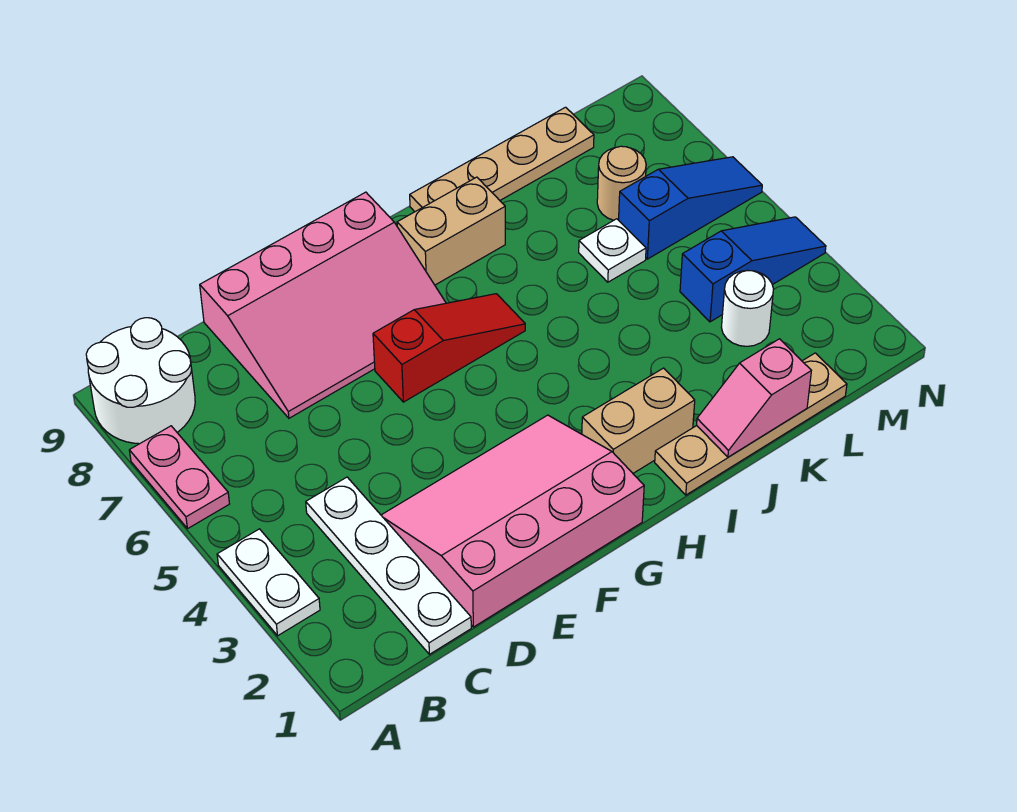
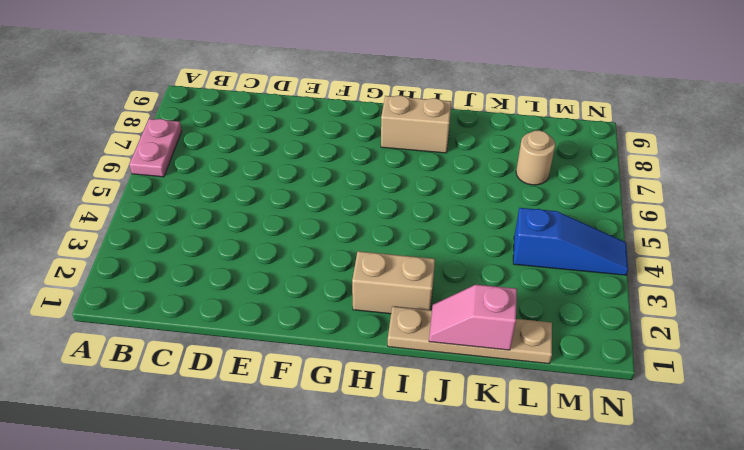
none -> white 1x2 plate [217,529,320,636]
none -> white 2x2 round brick [86,318,195,444]
none -> white 1x4 plate [306,477,471,654]

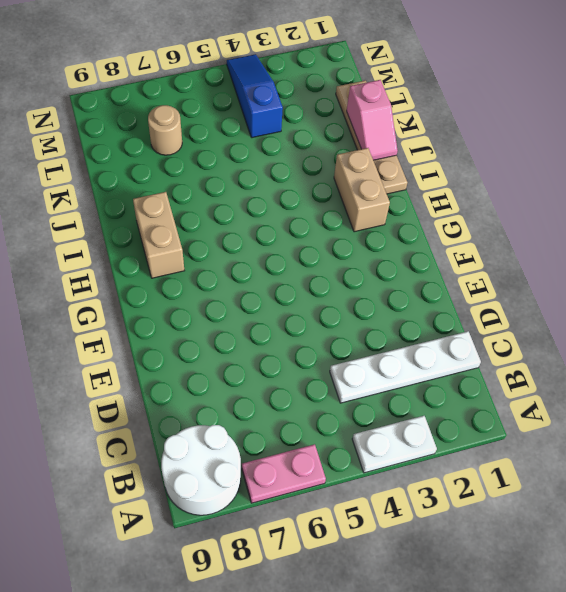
none -> pink 3x4 slope [381,415,644,627]
none -> pink 3x4 slope [200,192,446,418]
none -> red 1x3 slope [373,294,525,402]

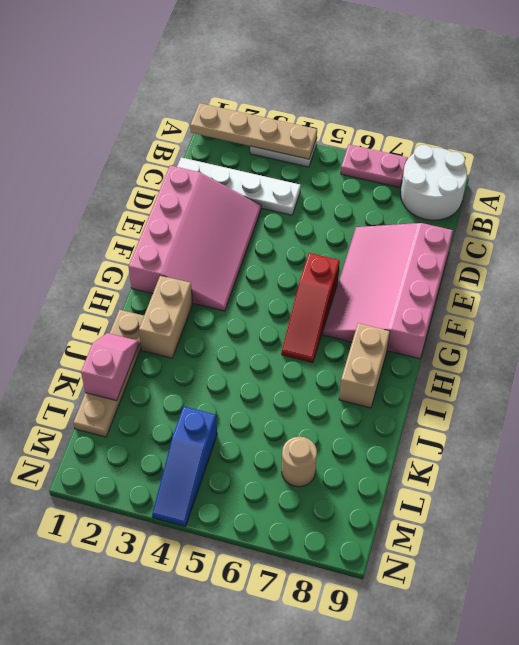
tan 1x4 plate [190,103,317,159] -> tan 1x4 plate turned to [410,107,594,212]
none -> white 1x1 plate [579,219,646,282]
none -> white 1x1 round brick [721,270,774,346]
none -> blue 1x3 slope [619,157,762,259]

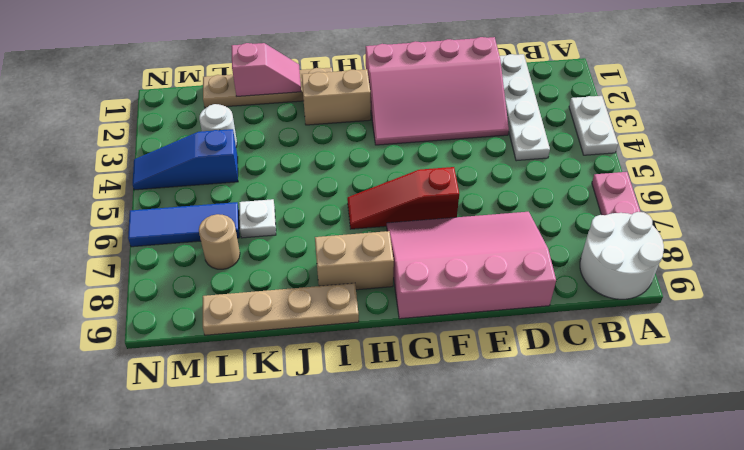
blue 1x3 tile [128,202,240,247] -> blue 1x3 slope [619,157,762,259]

